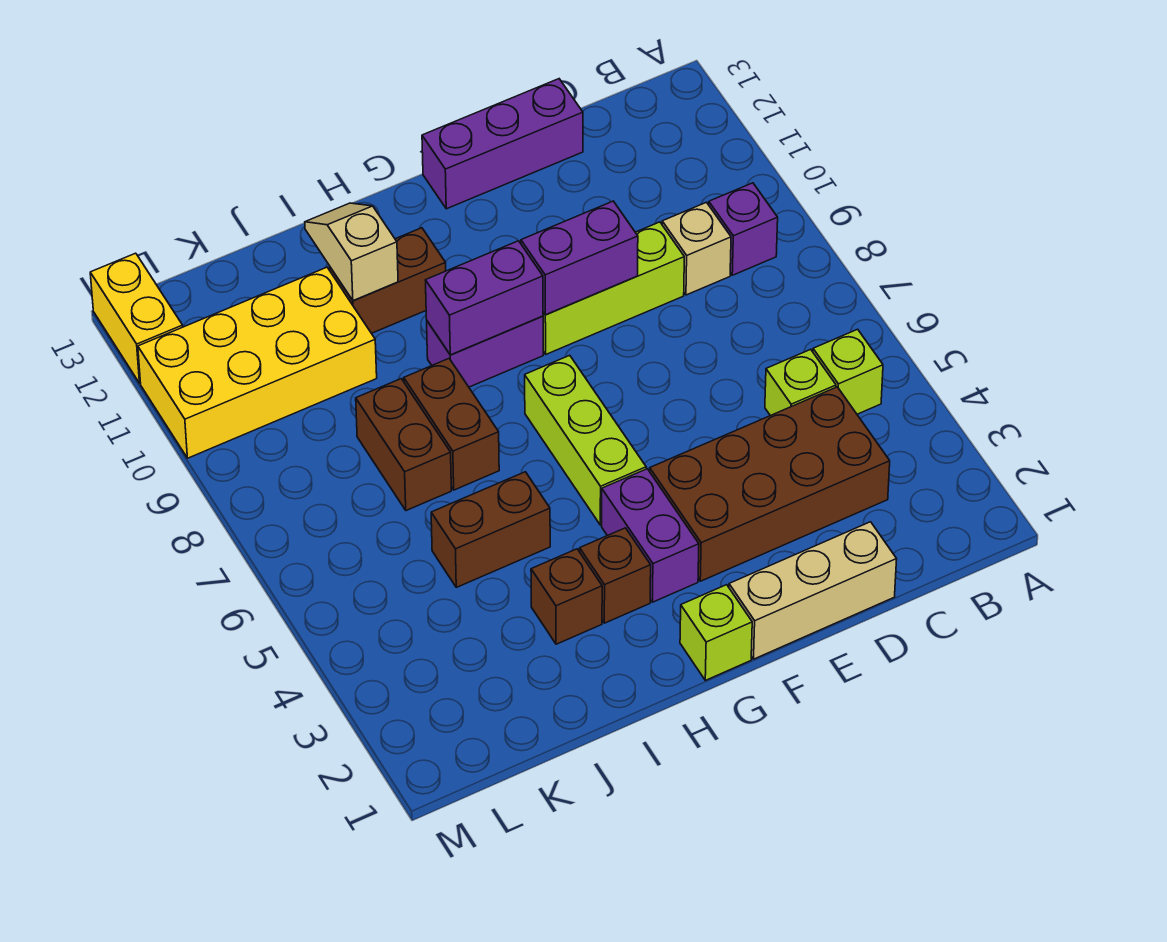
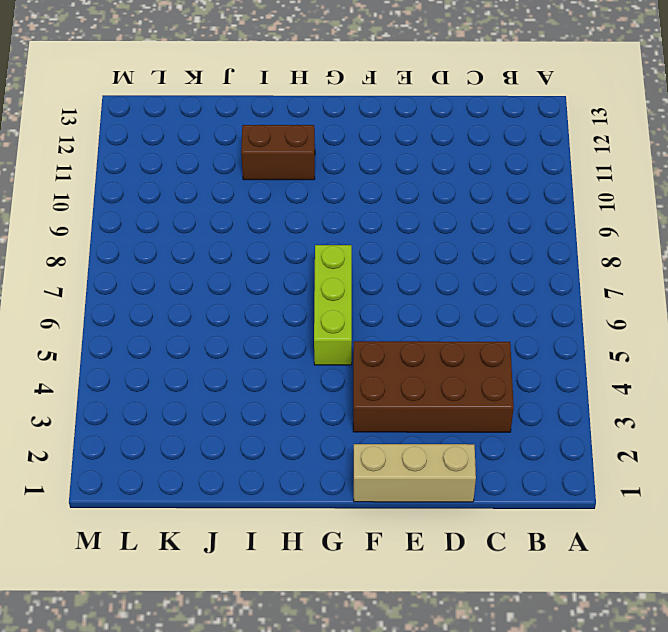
none -> lime 1x1 brick [813,329,883,414]
none -> purple 1x1 brick [709,183,778,275]
none -> lime 1x1 brick [765,349,836,416]

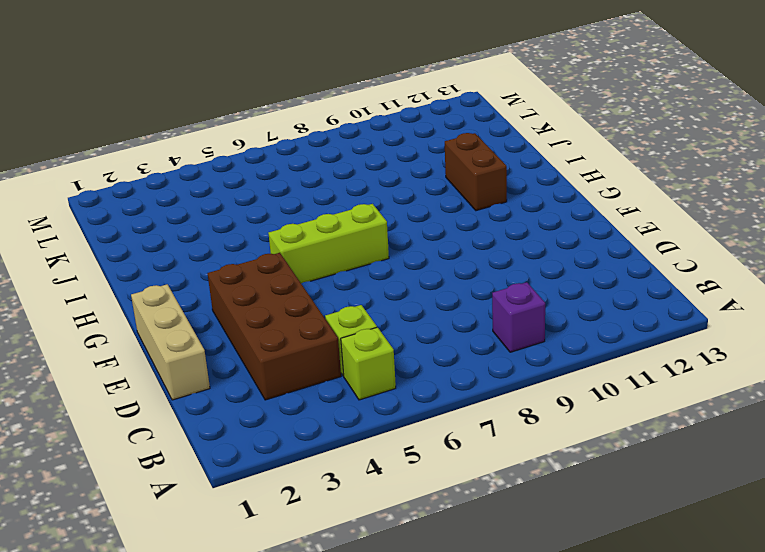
none -> tan 1x1 brick [662,202,731,295]
none -> lime 1x3 brick [543,222,684,354]
none -> purple 1x3 brick [422,79,583,209]

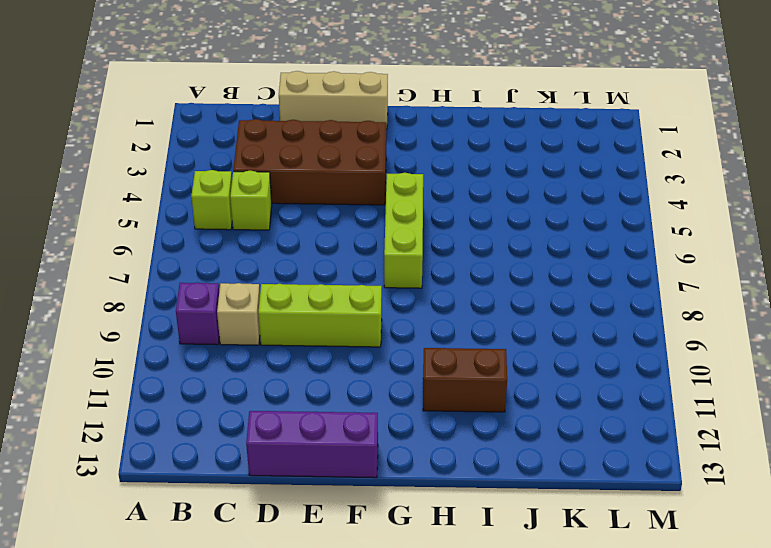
none -> lime 1x1 brick [680,585,752,680]
none -> purple 1x2 brick [602,469,699,602]
none -> purple 1x2 brick [427,316,543,387]

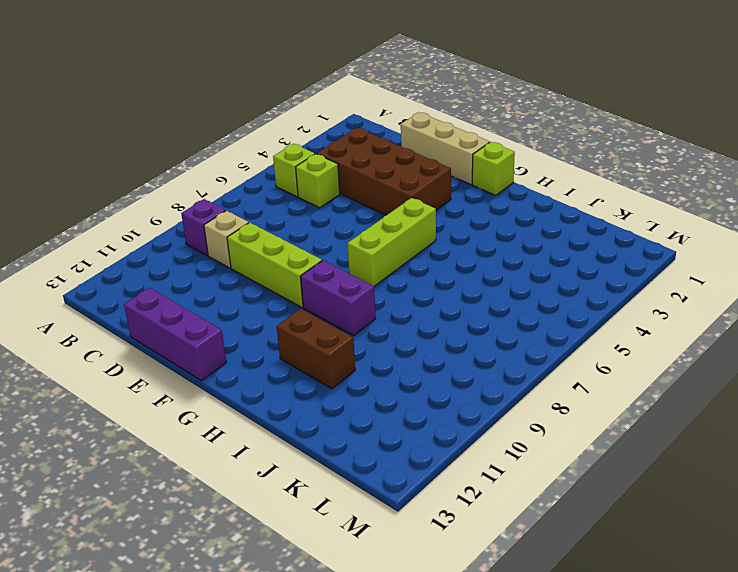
none -> purple 1x2 brick [602,469,699,602]
none -> brown 1x1 brick [580,528,651,623]
none -> brown 1x1 brick [531,549,602,644]

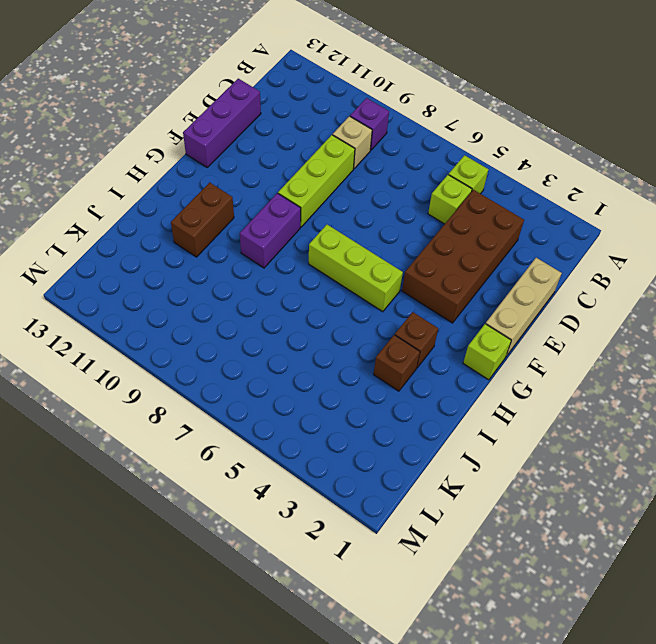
none -> purple 1x2 brick [602,469,699,602]
none -> brown 1x2 brick [431,472,550,587]
none -> brown 1x2 brick [404,359,499,490]

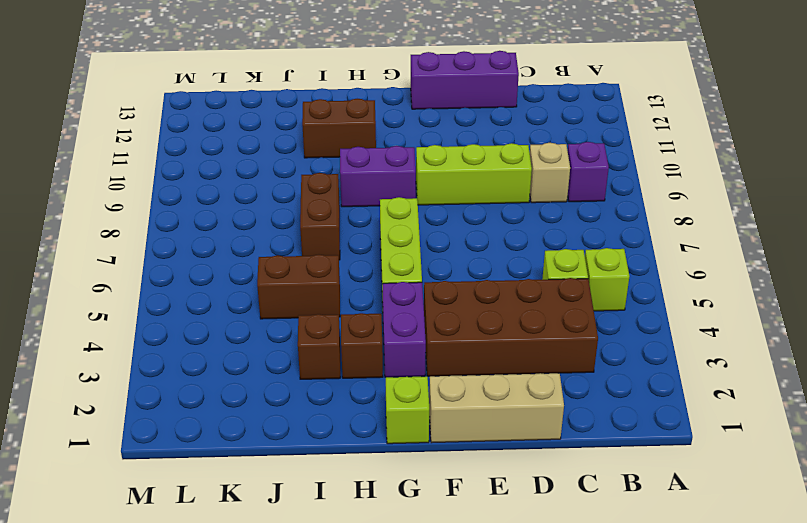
none -> brown 1x2 brick [356,379,451,511]
none -> yellow 2x4 brick [138,267,377,458]
none -> yellow 1x2 brick [90,253,183,383]

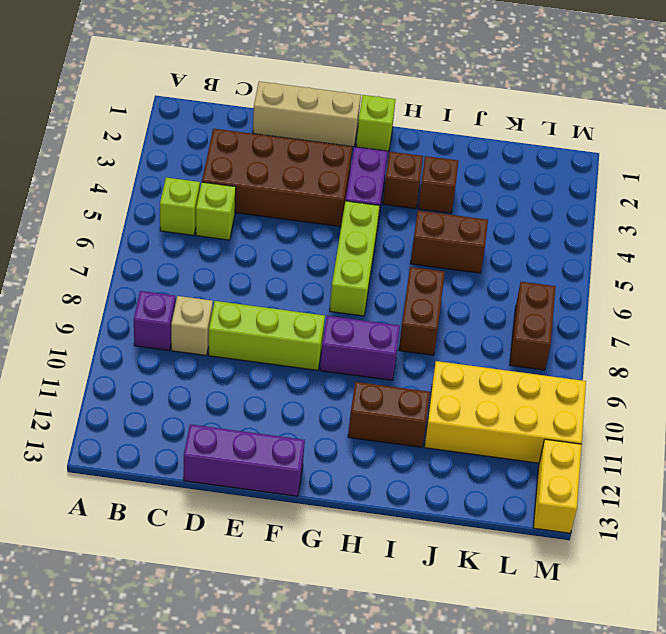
brown 1x2 brick [510,282,556,370] -> brown 1x2 brick moved to [356,379,451,511]
none -> purple 1x2 brick [521,201,638,315]
none -> purple 1x2 brick [425,241,543,355]
none -> tan 1x2 slope [305,203,398,301]

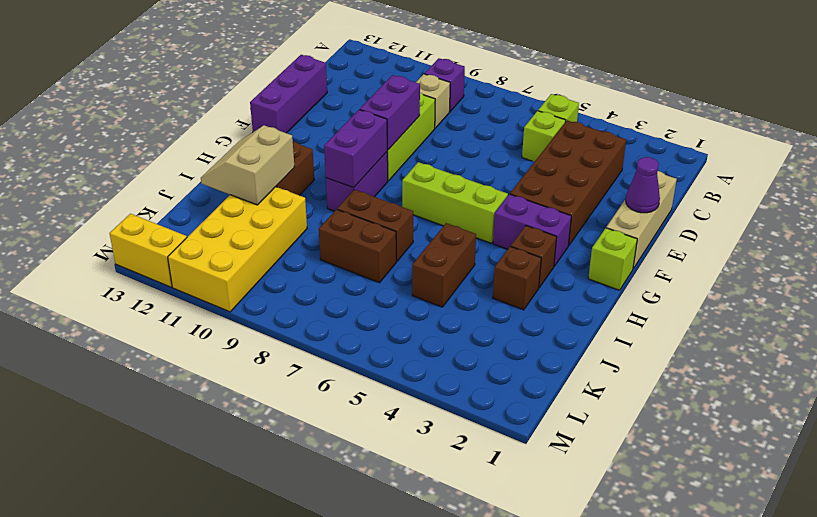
purple 1x1 cone [626,157,660,213] -> none
tan 2x2 slope [201,125,294,205] -> tan 1x2 slope [305,203,398,301]

